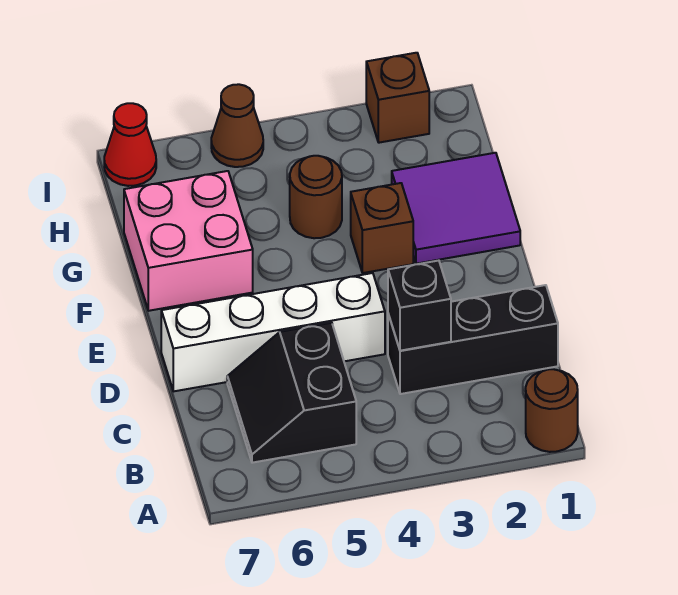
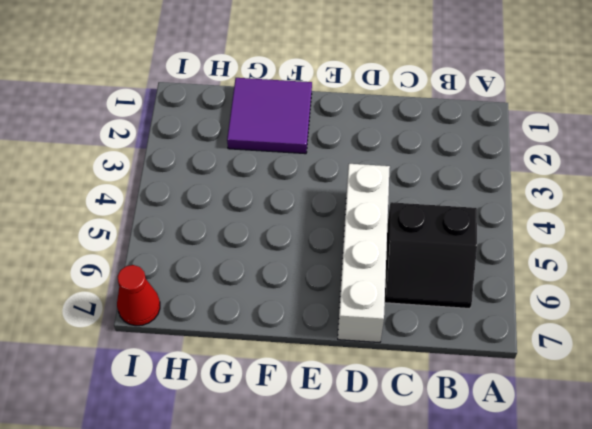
none -> brown 1x1 round brick [526,369,578,452]
none -> black 1x3 brick [388,285,558,394]
none -> brown 1x1 brick [351,183,413,273]

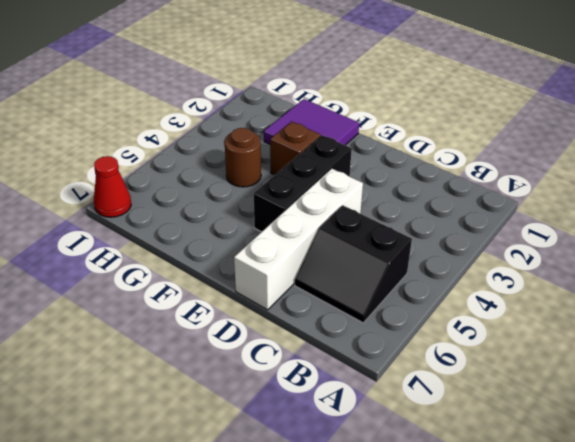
black 1x3 brick [254,135,352,232] -> black 1x3 brick moved to [388,285,558,394]
none -> brown 1x1 round brick [526,369,578,452]
none -> pink 2x2 brick [124,171,253,311]
none -> brown 1x1 brick [366,53,429,143]

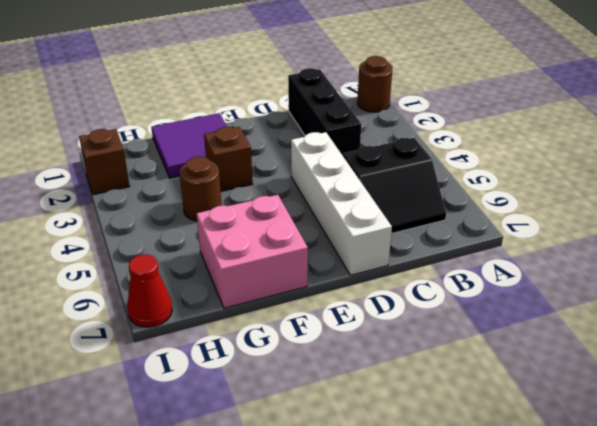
none -> brown 1x1 cone [211,84,263,167]
none -> black 1x1 brick [388,261,451,351]

